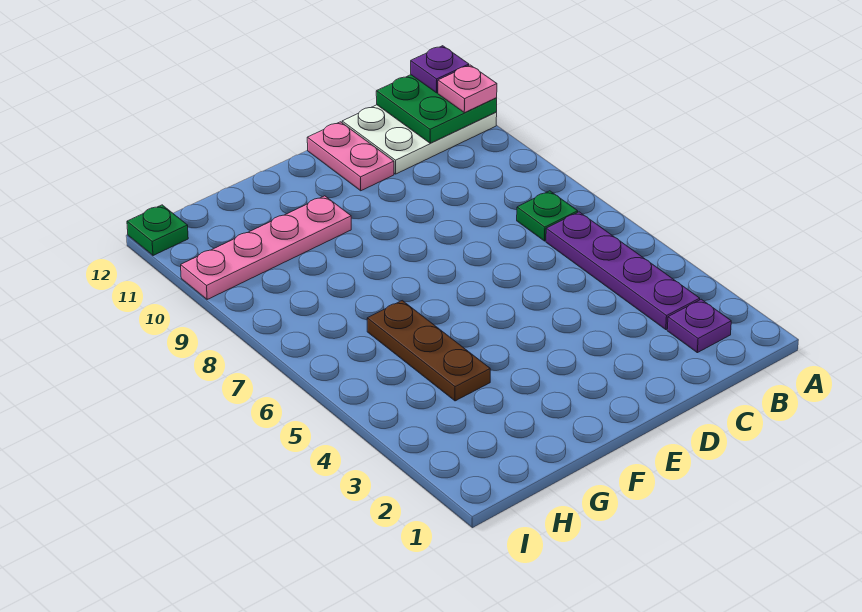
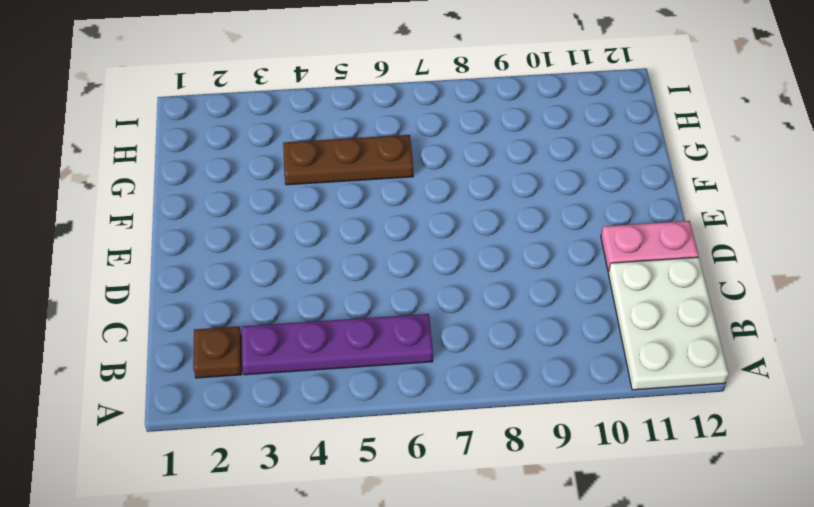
brown 1x1 plate [193,327,242,378] -> purple 1x1 plate [667,299,731,353]
none -> green 1x1 plate [517,191,578,241]
none -> pink 1x4 plate [181,196,351,299]

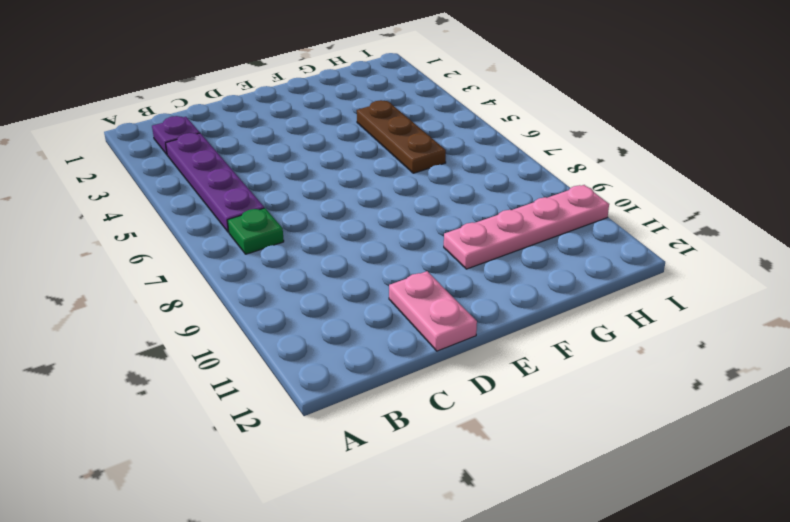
none -> white 2x3 plate [342,105,497,174]
none -> green 1x1 plate [127,205,188,256]

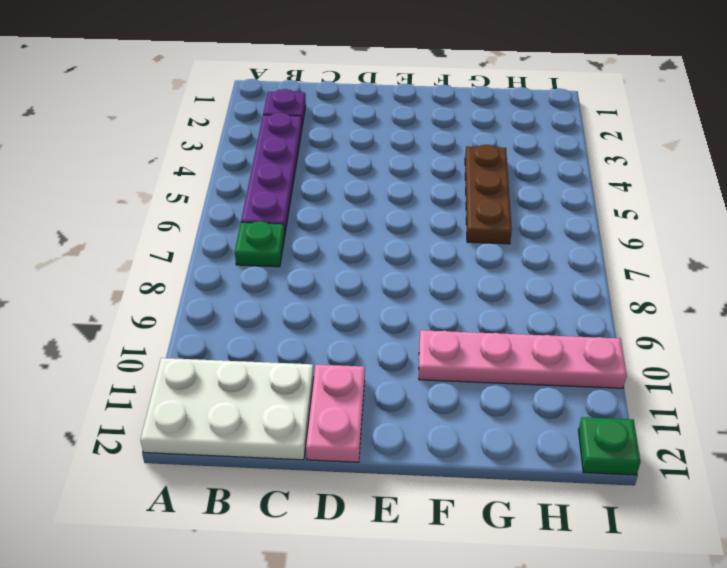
none -> green 2x2 plate [376,75,497,143]
none -> pink 1x1 plate [438,65,497,113]

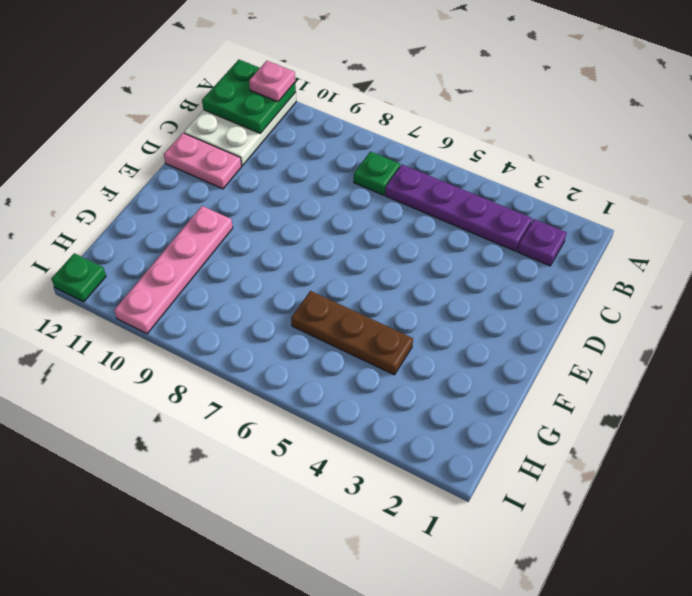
none -> purple 1x1 plate [411,46,469,93]

